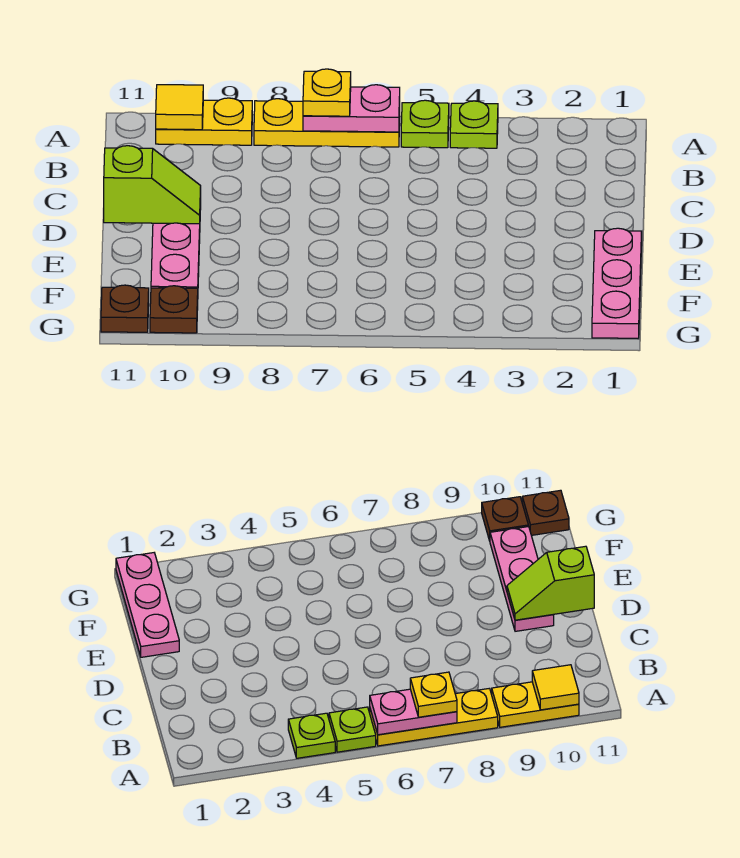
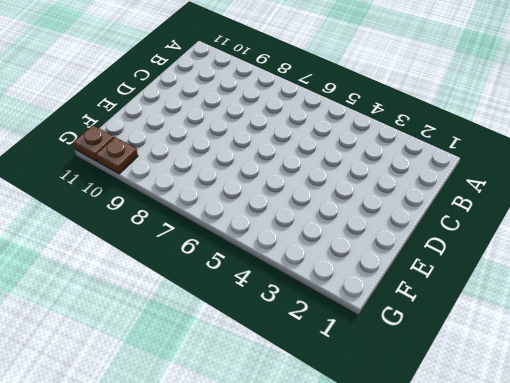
none -> lime 1x1 plate [450,101,498,148]
none -> lime 1x1 plate [401,100,449,148]
none -> yellow 1x3 plate [254,99,400,147]

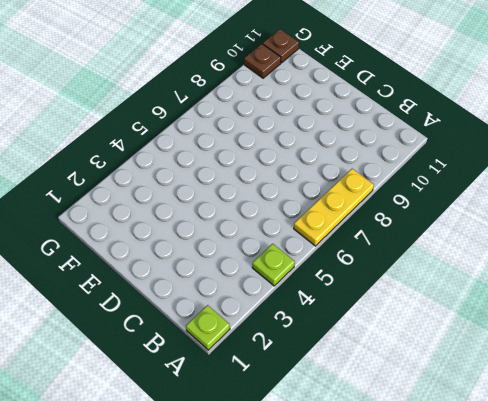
lime 1x1 plate [186,305,230,350] -> lime 1x1 plate moved to [401,100,449,148]
none -> yellow 1x2 plate [156,98,252,145]
none -> pink 1x3 plate [151,196,201,288]
none -> pink 1x3 plate [592,228,642,338]

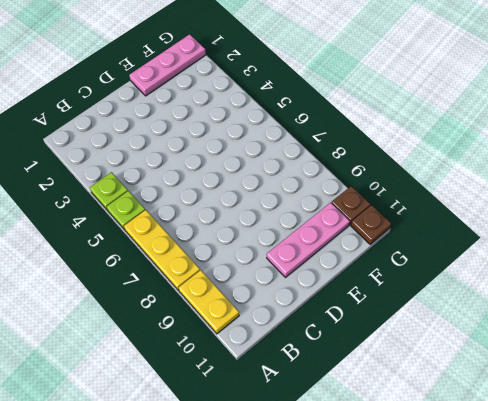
none -> pink 1x2 plate [303,85,400,132]
none -> yellow 1x1 tile [156,85,203,130]
none -> lime 1x2 slope [104,146,201,224]

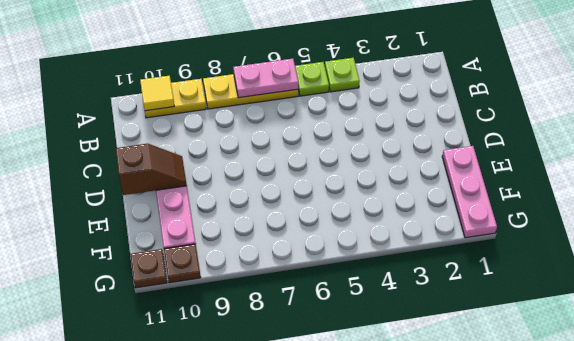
brown 1x2 slope [116,144,187,195] -> lime 1x2 slope [104,146,201,224]
none -> yellow 1x1 plate [303,69,351,116]

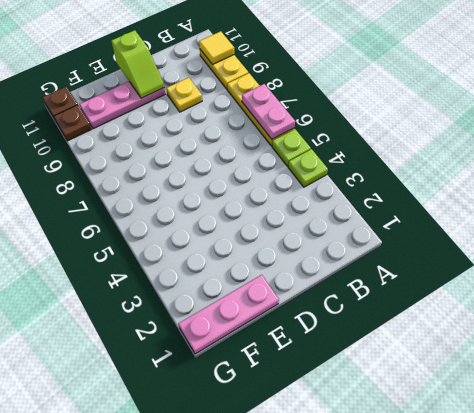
yellow 1x1 plate [166,77,202,112] -> yellow 1x1 plate moved to [303,69,351,116]

